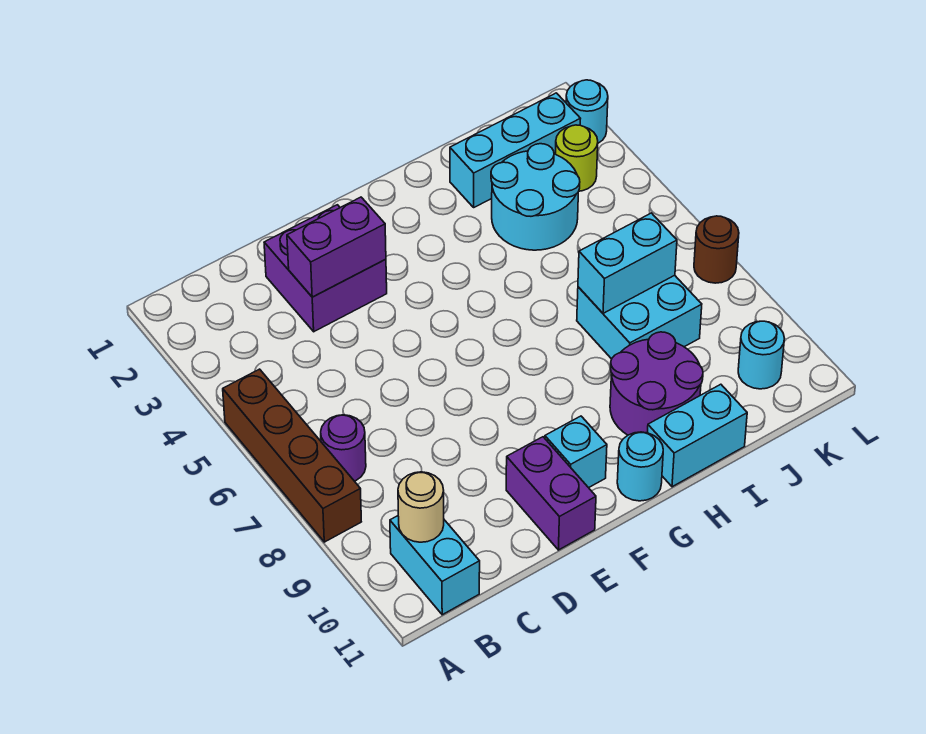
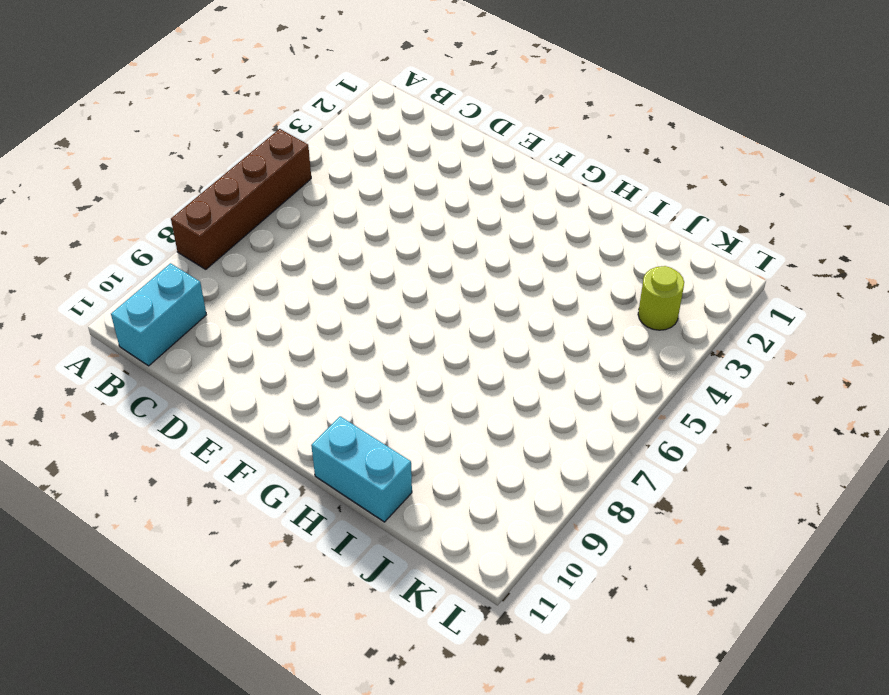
none -> purple 1x1 round brick [321,415,366,481]
none -> purple 2x2 brick [264,205,387,332]
none -> purple 1x2 brick [506,437,596,550]

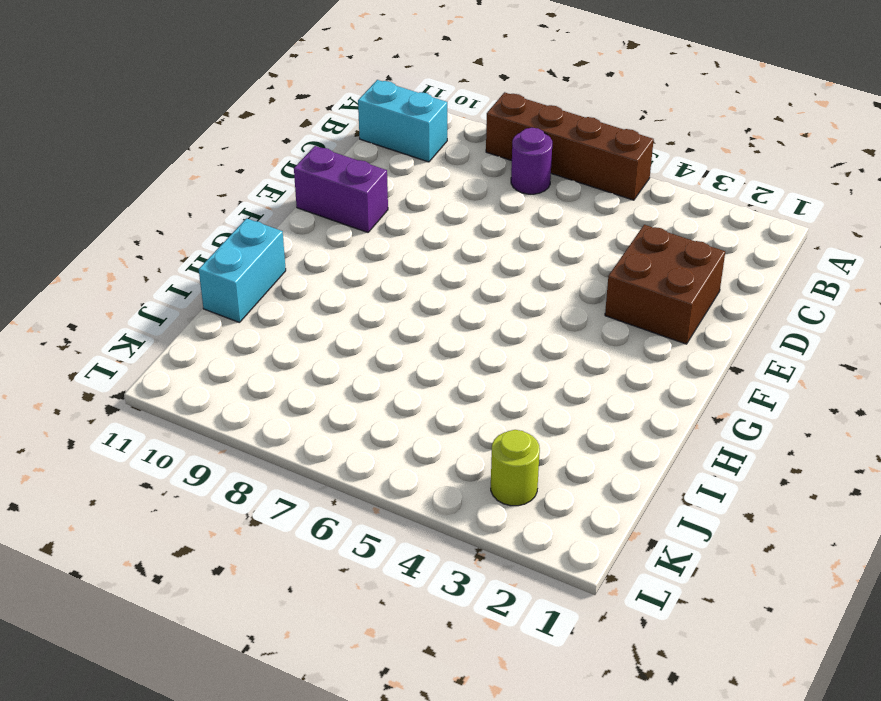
brown 2x2 brick [605,225,725,344] -> purple 2x2 brick [264,205,387,332]
none -> cyan 1x1 brick [545,416,607,488]
none -> cyan 1x1 round brick [617,432,663,501]
none -> purple 2x2 round brick [610,332,703,435]

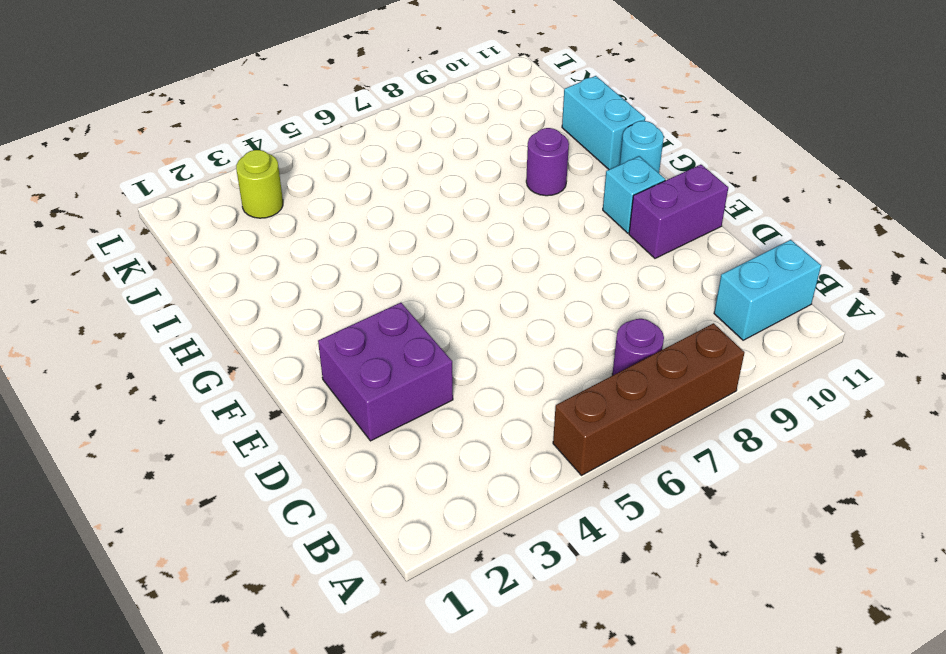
purple 1x1 round brick [526,128,569,196] -> purple 2x2 round brick [610,332,703,435]
none -> cyan 1x3 brick [450,93,581,207]
none -> cyan 2x2 round brick [491,144,580,250]
none -> cyan 2x2 brick [577,275,702,359]

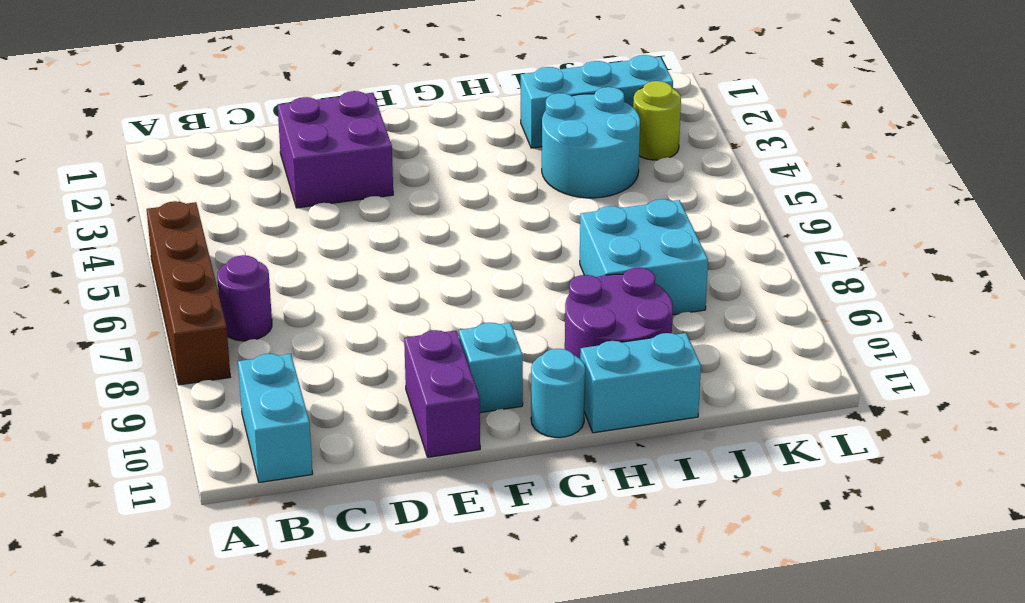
none -> cyan 1x1 round brick [738,321,784,389]
none -> cyan 1x1 round brick [566,80,608,143]
none -> brown 1x1 round brick [694,216,739,283]

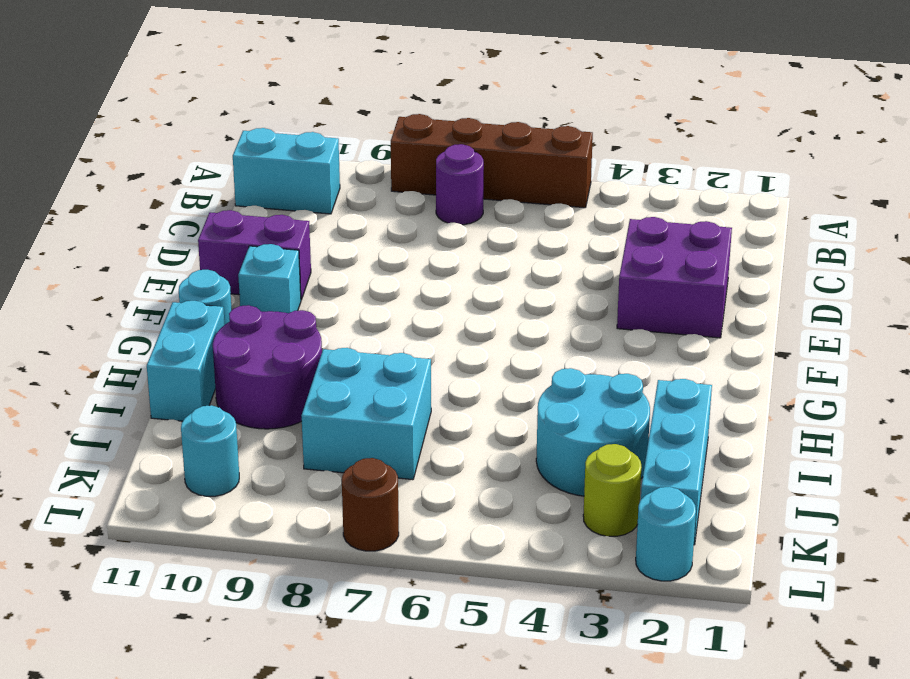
none -> tan 1x1 round brick [398,472,444,542]
none -> purple 1x2 brick [287,197,386,297]
none -> cyan 1x2 brick [578,213,677,313]

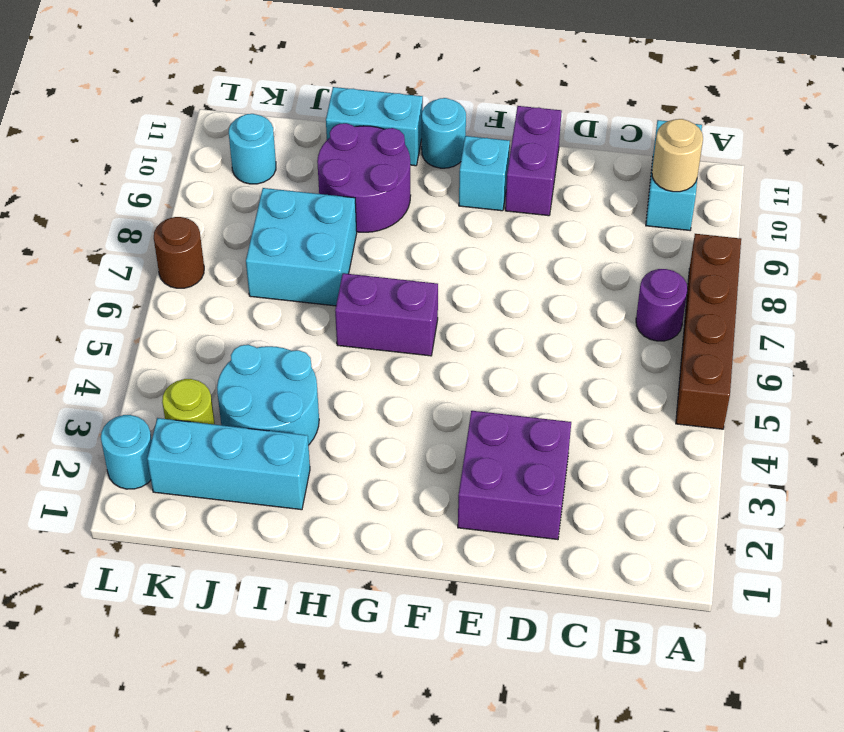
purple 1x2 brick [335,273,438,356] -> purple 1x2 brick moved to [287,197,386,297]
none -> cyan 1x2 brick [578,213,677,313]

